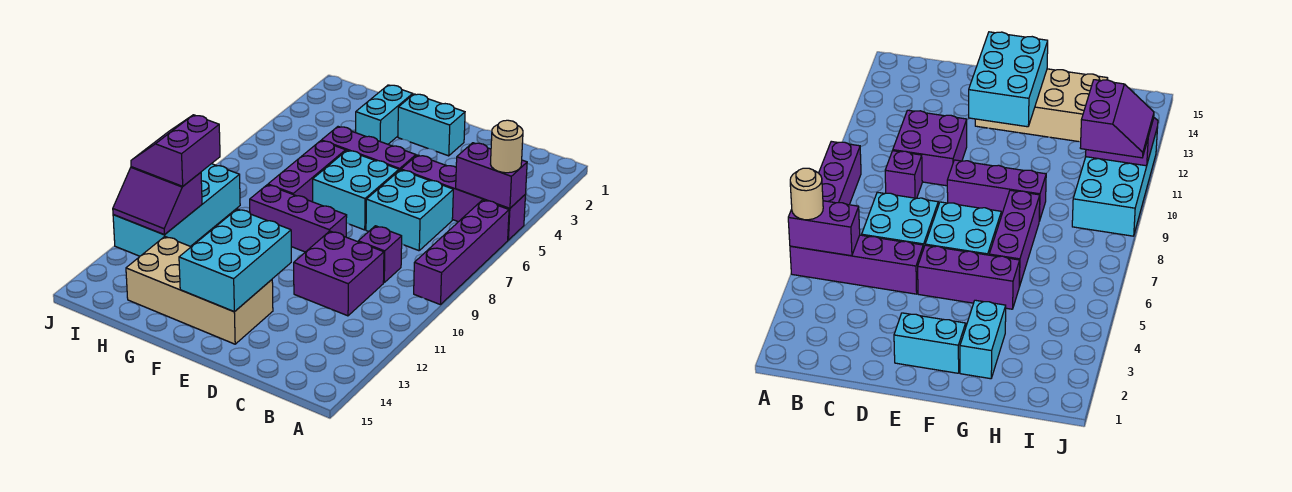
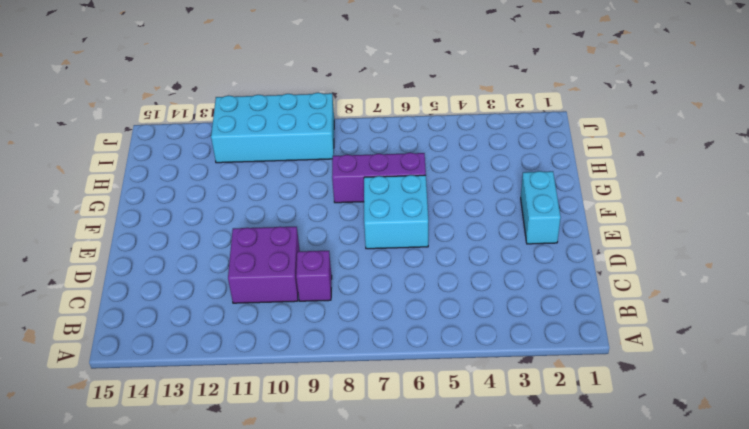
none -> purple 1x4 brick [401,155,526,240]
none -> purple 1x4 brick [414,200,509,305]
none -> cyan 2x2 brick [366,170,453,251]

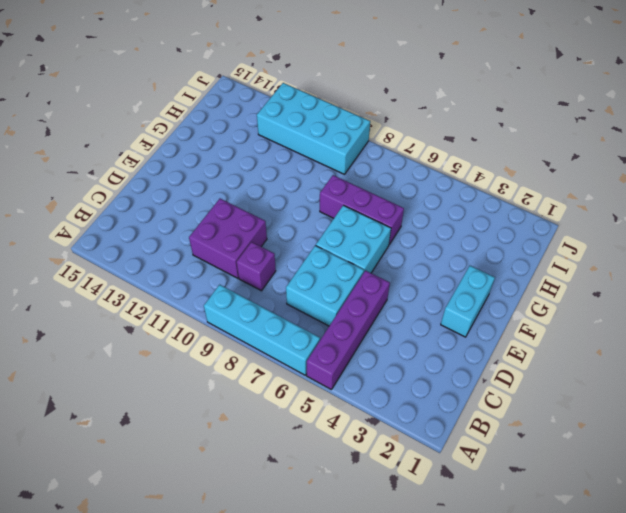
cyan 1x4 brick [204,285,320,375] -> purple 1x4 brick [414,200,509,305]
none -> purple 1x3 brick [321,127,416,170]
none -> purple 1x3 brick [250,185,347,252]
none -> tan 2x4 brick [126,237,273,344]

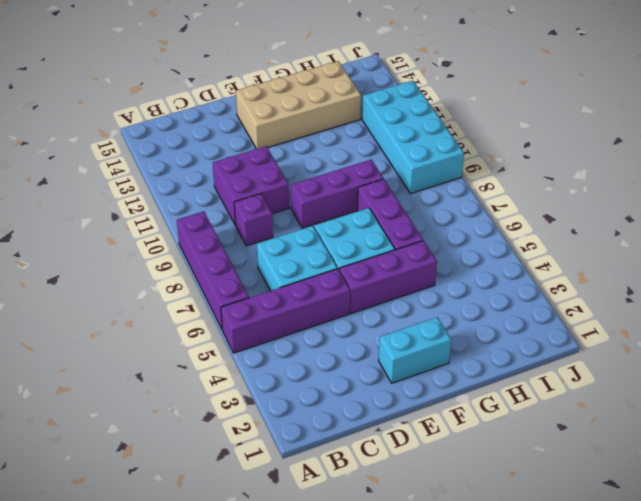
none -> cyan 1x2 brick [356,85,413,144]
none -> purple 1x2 brick [456,143,527,208]
none -> cyan 2x3 brick [179,209,291,312]

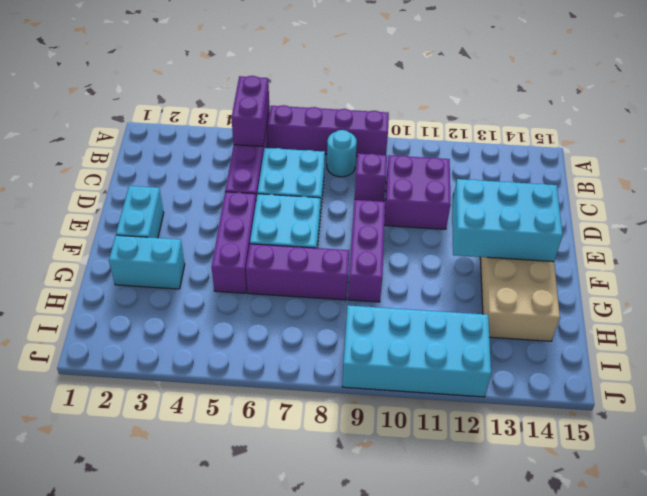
cyan 1x1 round brick [327,130,357,177] -> none
none -> purple 2x2 slope [113,167,202,235]
none -> tan 1x1 round brick [491,120,523,173]
none -> purple 2x2 slope [131,115,220,186]

